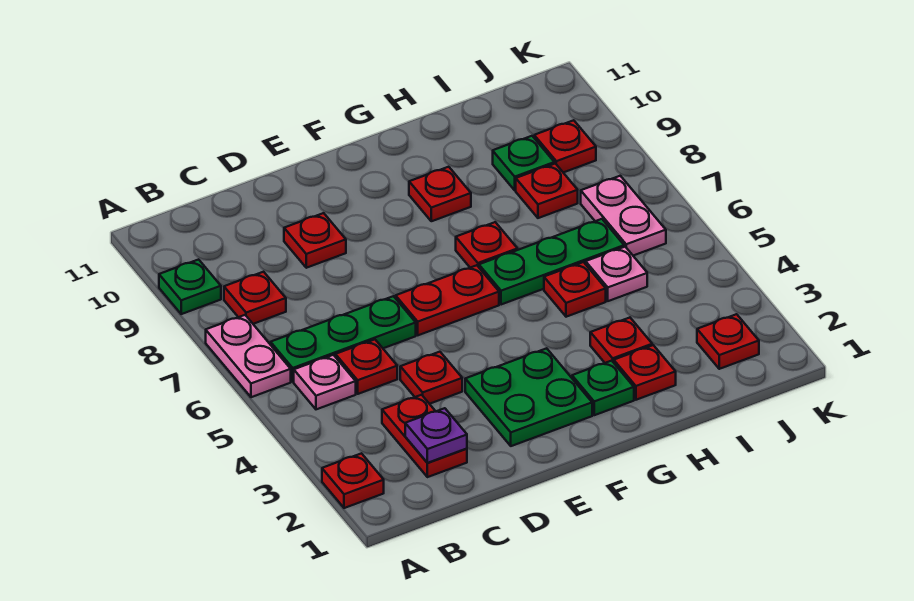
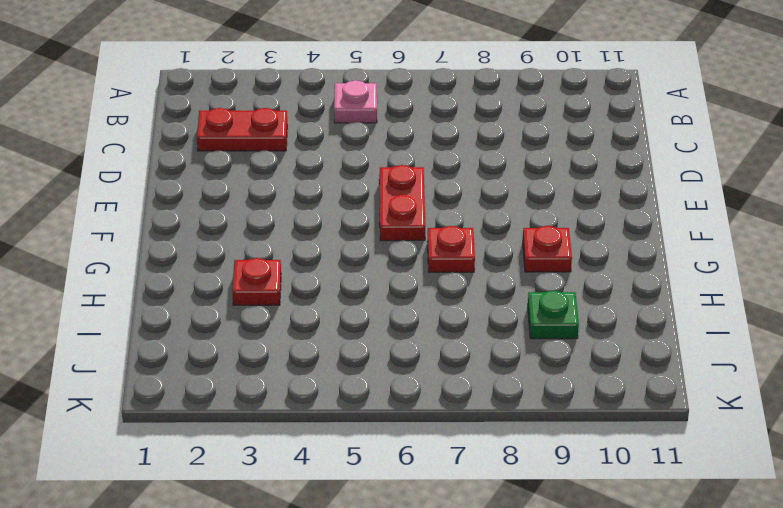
none -> red 1x1 plate [322,453,384,508]
none -> pink 1x2 plate [206,315,291,397]
none -> green 1x1 plate [159,260,221,314]

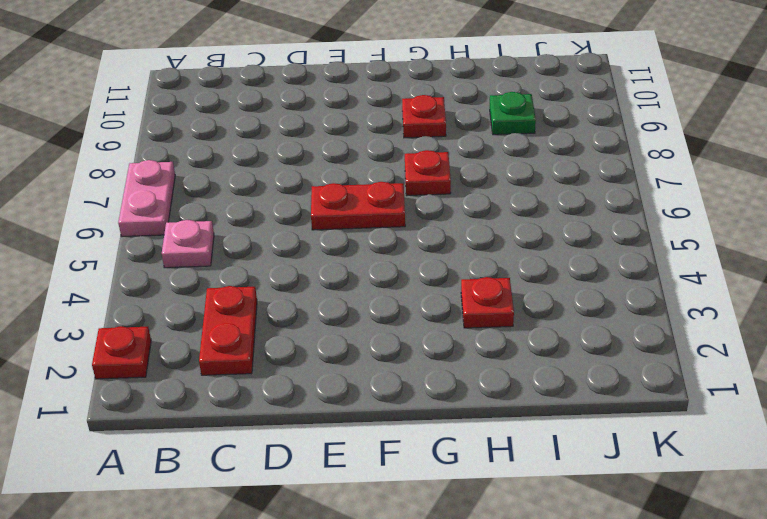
none -> green 1x1 plate [159,260,221,314]
none -> green 1x3 plate [271,296,416,382]
none -> red 1x1 plate [224,272,286,324]

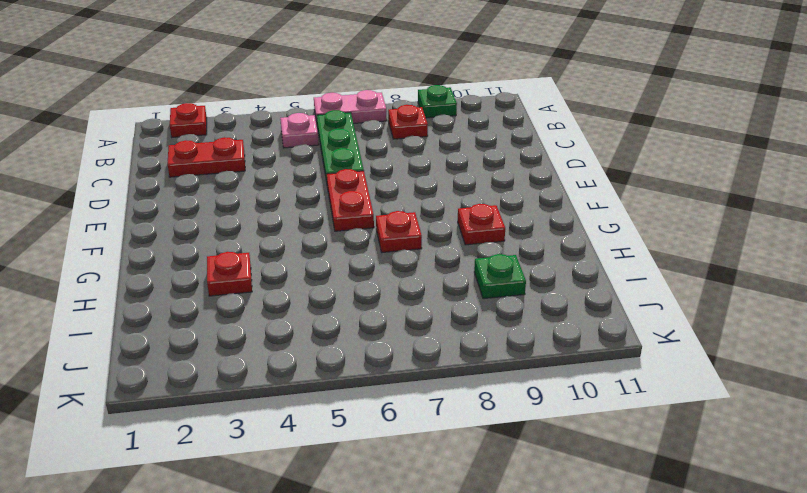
none -> red 1x1 plate [335,340,397,394]
none -> red 1x1 plate [400,352,462,404]
none -> red 1x1 plate [284,213,346,268]

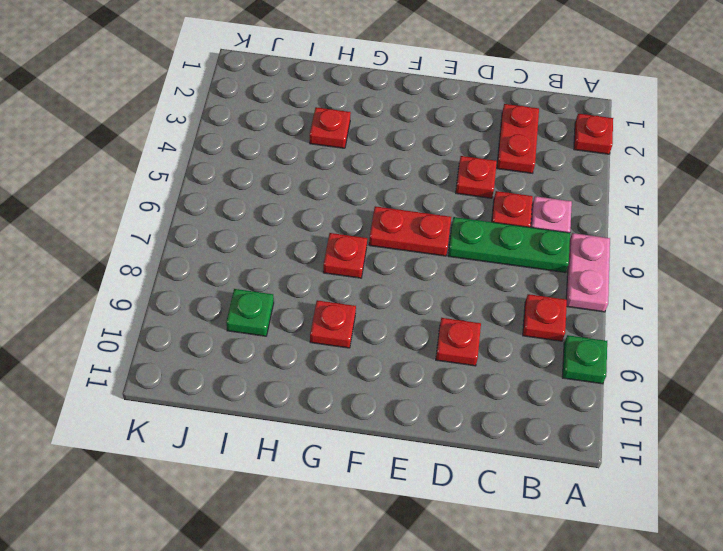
none -> green 2x2 plate [465,348,592,446]
none -> green 1x1 plate [572,361,634,415]
none -> green 1x3 plate [479,219,624,305]

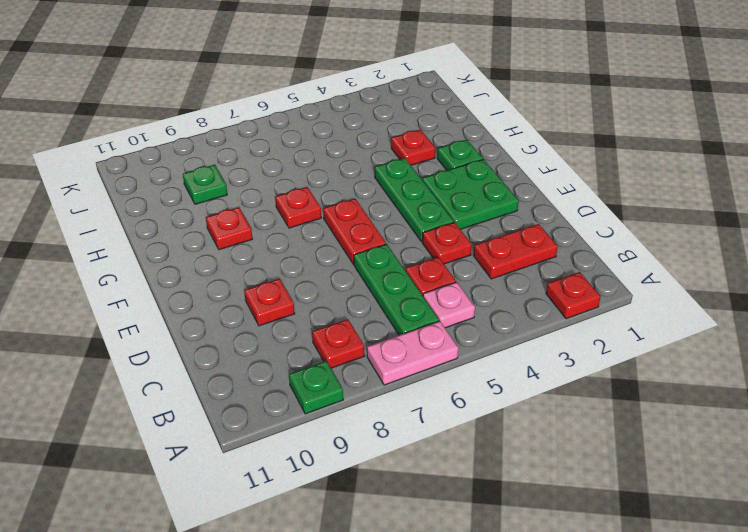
green 1x3 plate [375,158,454,242] -> green 1x3 plate moved to [479,219,624,305]
none -> red 1x1 plate [614,345,676,400]
none -> red 1x1 plate [544,262,606,317]
none -> pink 1x1 plate [586,247,647,301]

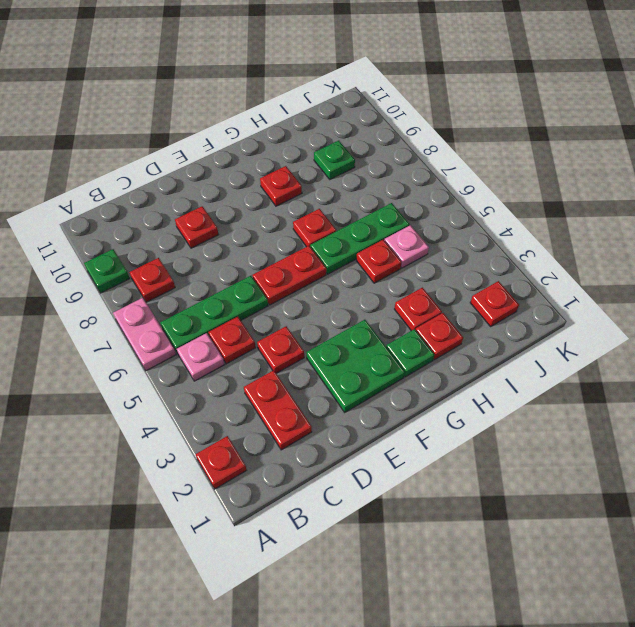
none -> red 1x1 plate [516,164,578,218]
none -> pink 1x2 plate [581,176,666,256]
none -> red 1x1 plate [534,120,596,173]

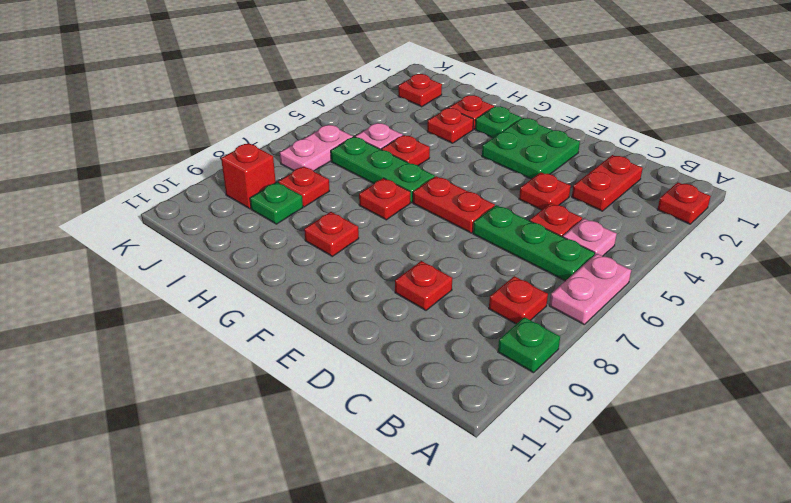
red 1x1 brick [221,143,276,209] -> red 1x1 plate [534,120,596,173]
none -> purple 1x1 plate [405,408,467,463]

